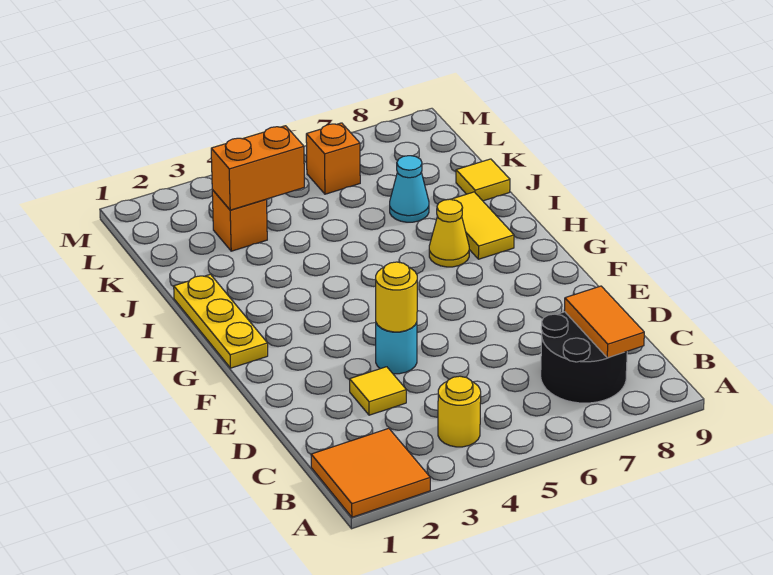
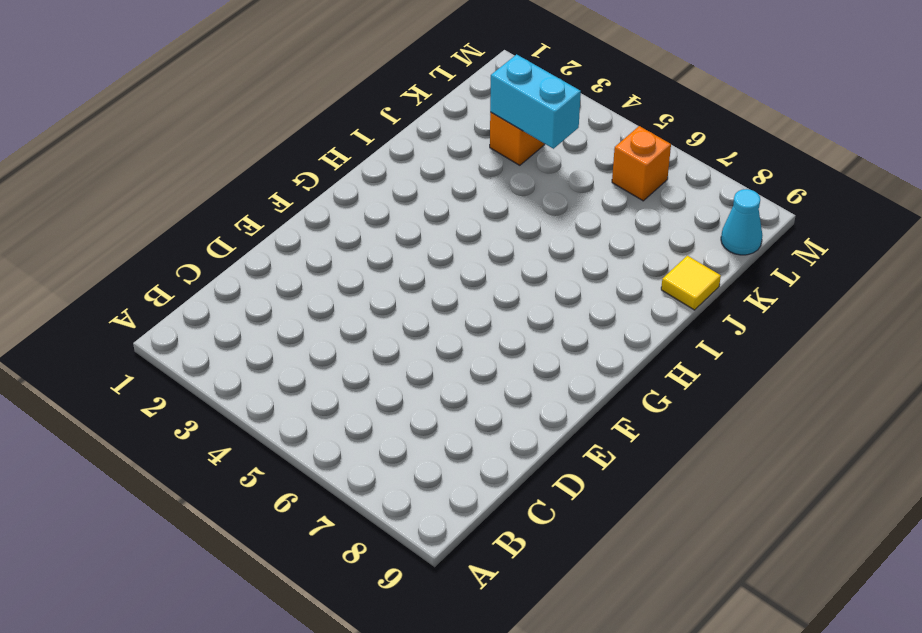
cyan 1x2 brick [490,54,581,149] -> orange 1x2 brick [211,126,304,210]
cyan 1x1 cone [721,189,763,255] -> cyan 1x1 cone moved to [390,156,429,222]
none -> orange 2x2 tile [311,428,430,517]
none -> yellow 1x1 round brick [438,376,481,447]
none -> black 2x2 round brick [541,312,627,403]

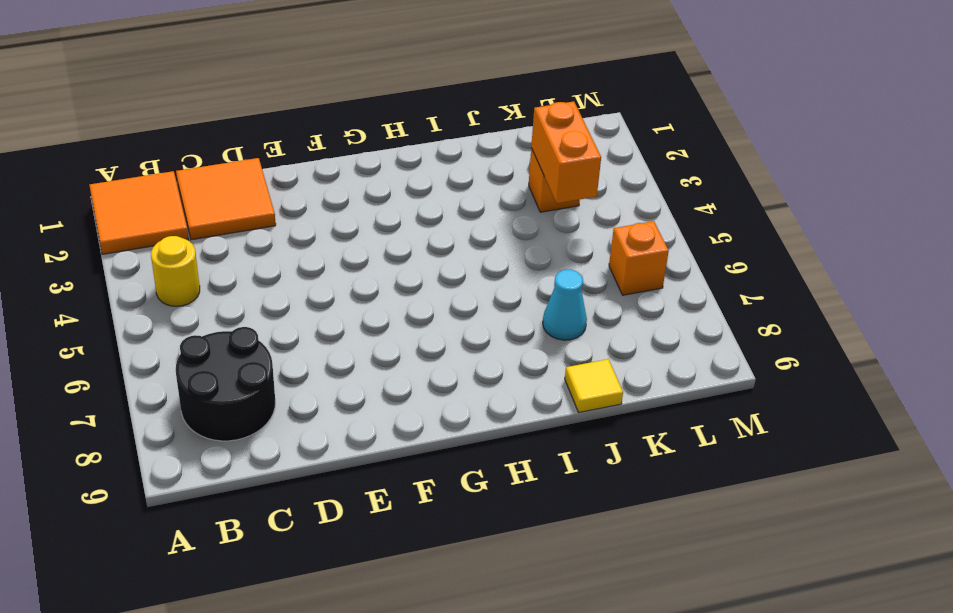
orange 2x2 tile [176,158,276,240] -> none
none -> yellow 1x1 tile [350,367,406,415]
none -> cyan 1x1 round brick [376,322,417,374]
none -> yellow 1x3 plate [174,274,268,368]

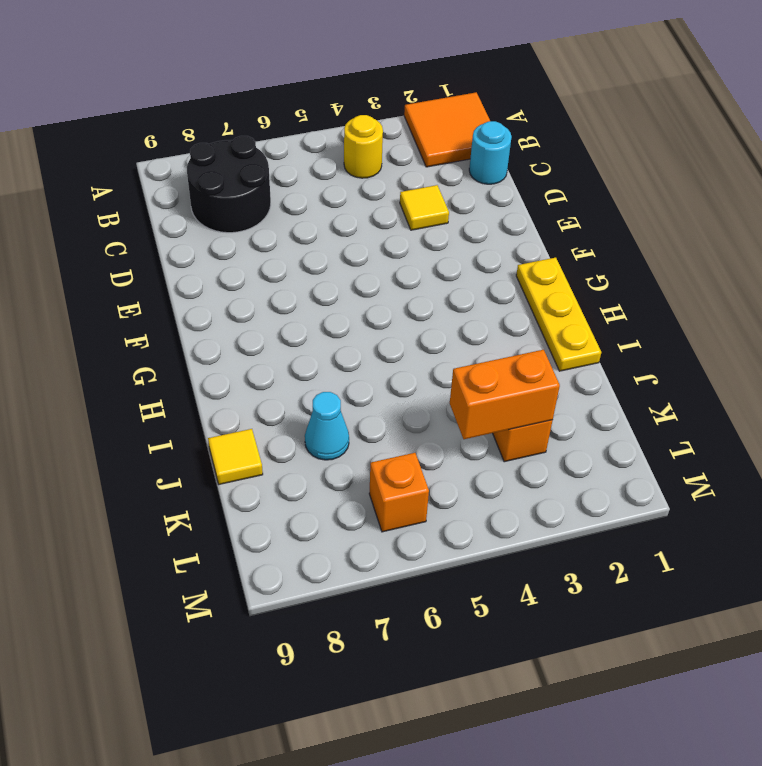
cyan 1x1 round brick [469,121,512,184] -> cyan 1x1 round brick moved to [376,322,417,374]
none -> yellow 1x1 cone [429,199,469,267]
none -> yellow 1x2 tile [451,192,514,259]
none -> orange 1x2 tile [564,286,644,358]

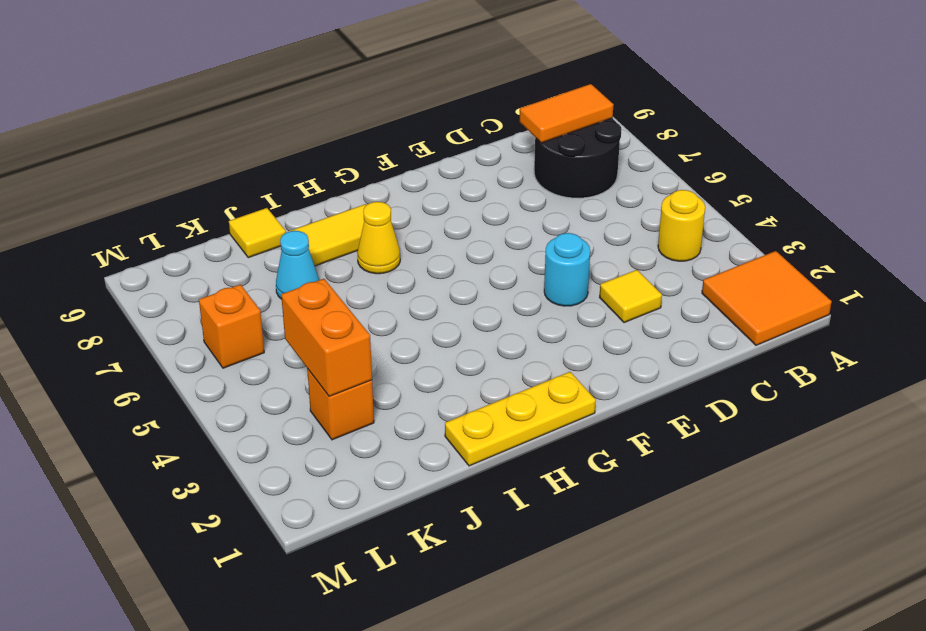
none -> yellow 1x1 round brick [376,262,417,332]

